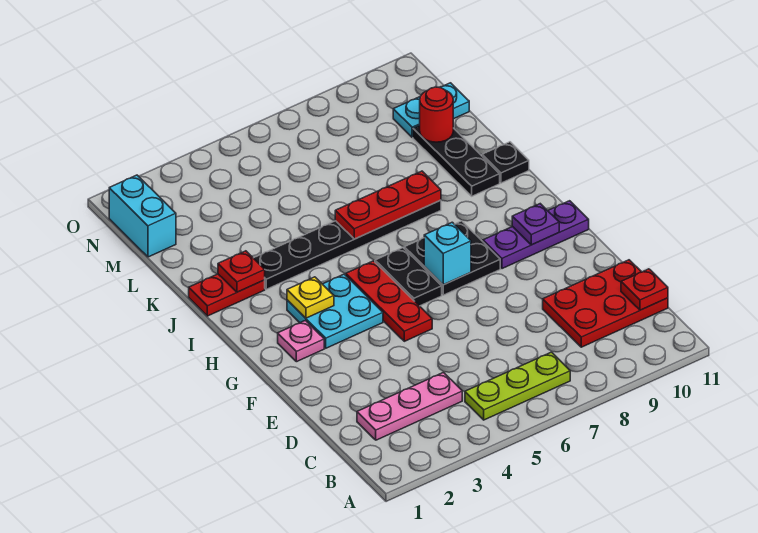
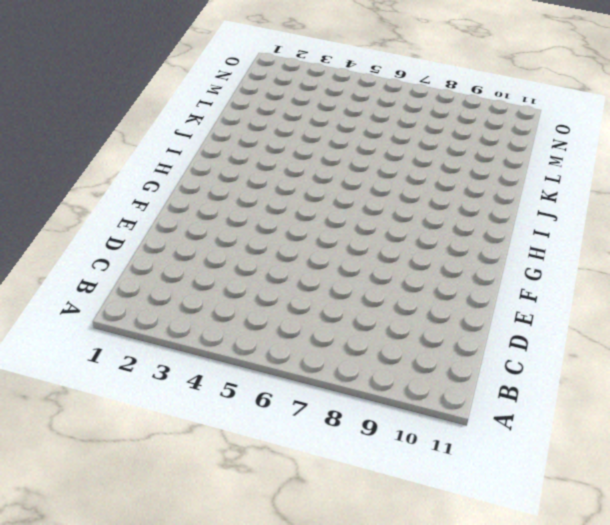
none -> lime 1x3 plate [465,352,570,420]
none -> pink 1x3 plate [357,372,462,440]
none -> red 2x3 plate [543,260,668,347]

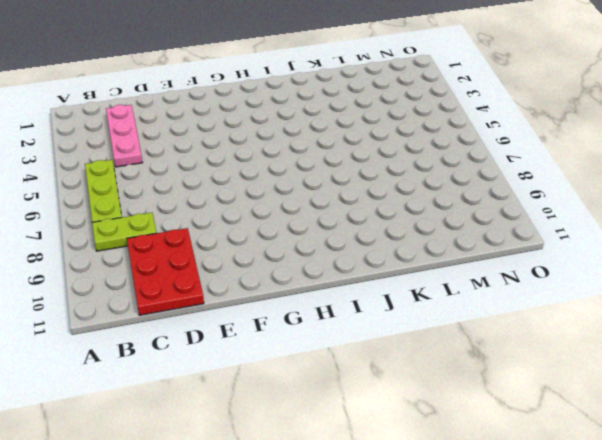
lime 1x2 plate [92,213,156,251] -> none
none -> red 1x3 plate [346,261,432,341]
none -> pink 1x1 plate [278,320,324,362]
none -> cyan 2x2 plate [287,274,383,348]

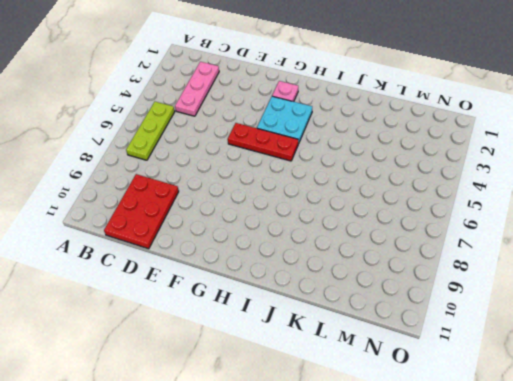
none -> black 1x2 plate [375,248,442,306]
none -> black 2x2 plate [404,221,500,295]
none -> purple 1x3 plate [483,201,589,269]

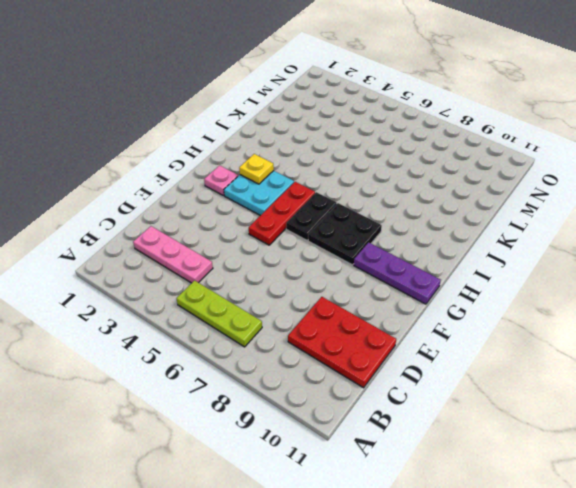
none -> red 1x2 plate [189,274,265,316]
none -> black 1x6 plate [254,200,441,289]
none -> black 1x3 plate [413,125,500,196]

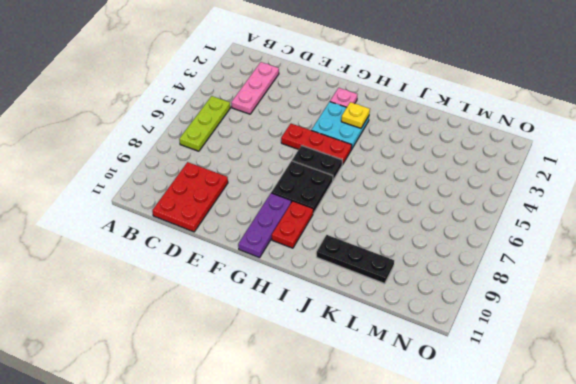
red 1x2 plate [272,201,313,248] -> red 1x2 plate moved to [189,274,265,316]
none -> black 1x6 plate [254,200,441,289]
none -> black 1x1 plate [482,142,529,183]
none -> cyan 1x2 brick [109,175,176,257]

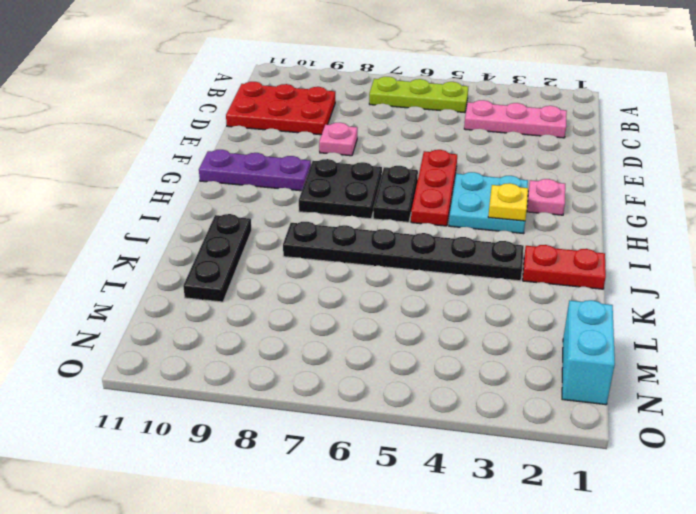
pink 1x1 plate [319,123,357,156] -> none
none -> black 1x1 plate [482,142,529,183]
none -> cyan 1x2 plate [393,83,469,137]
none -> red 1x1 plate [621,269,668,310]

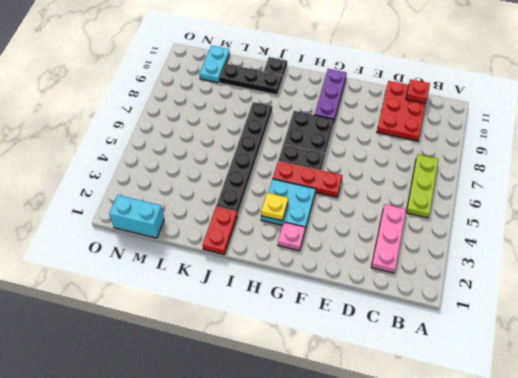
none -> cyan 1x1 brick [424,222,471,285]
none -> purple 1x1 plate [512,204,559,245]
none -> red 1x1 plate [218,251,265,292]

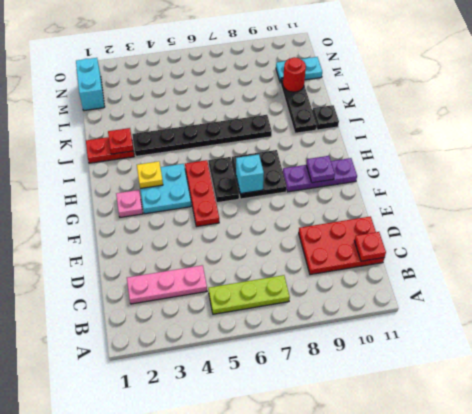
none -> red 1x3 plate [335,171,441,239]

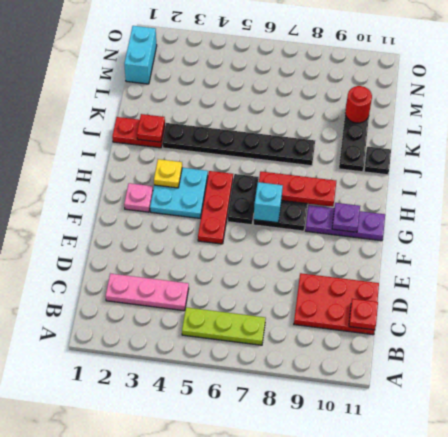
red 1x3 plate [259,172,336,207] -> red 1x3 plate moved to [335,171,441,239]
none -> cyan 1x2 plate [393,83,469,137]

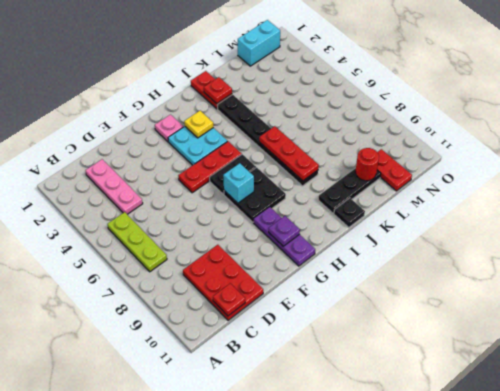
red 1x2 plate [377,149,412,191] -> cyan 1x2 plate [393,83,469,137]

